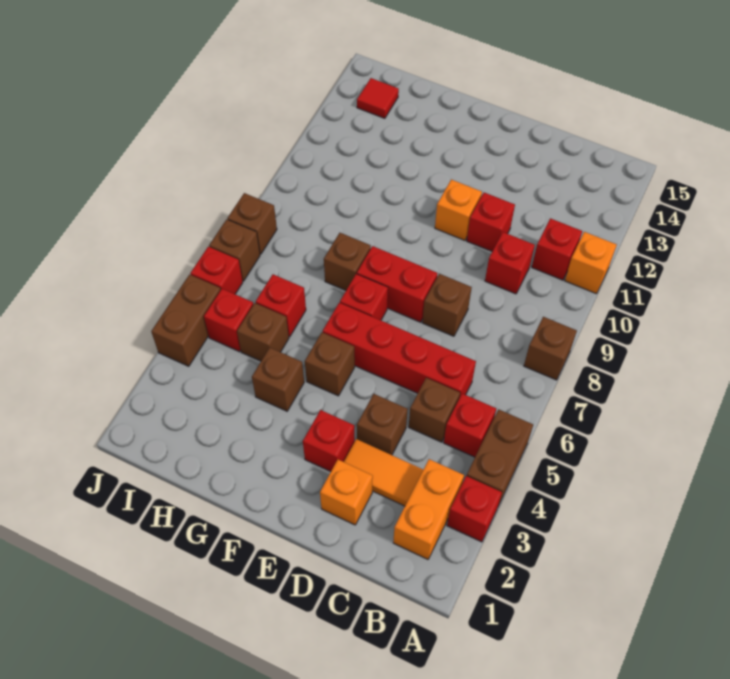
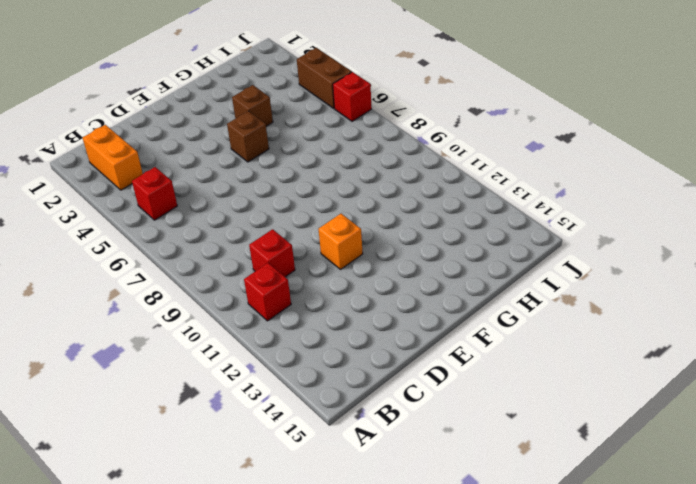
none -> red 1x1 brick [447,476,502,542]
none -> brown 1x2 brick [467,409,533,506]
none -> brown 1x1 brick [524,317,577,380]
none -> orange 1x1 brick [565,232,617,294]

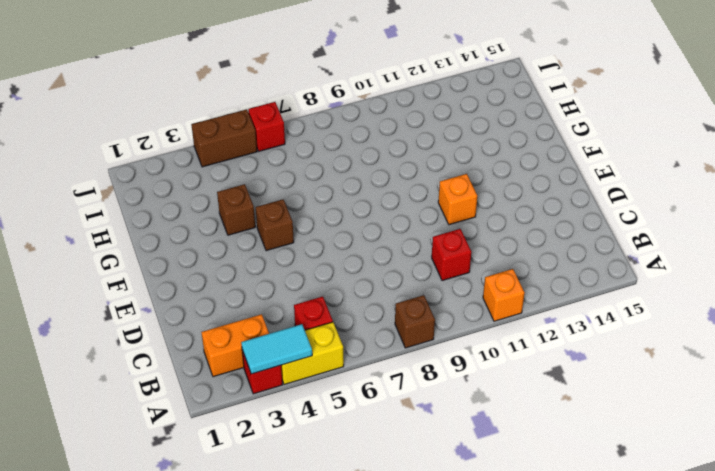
cyan 1x2 tile [241,324,312,374] -> none
yellow 1x2 brick [281,322,344,385] -> brown 1x2 brick [467,409,533,506]
none -> red 1x1 brick [532,218,582,280]
none -> orange 1x2 tile [344,439,423,506]
none -> brown 1x1 brick [409,378,460,442]
none -> red 1x4 brick [323,303,476,398]

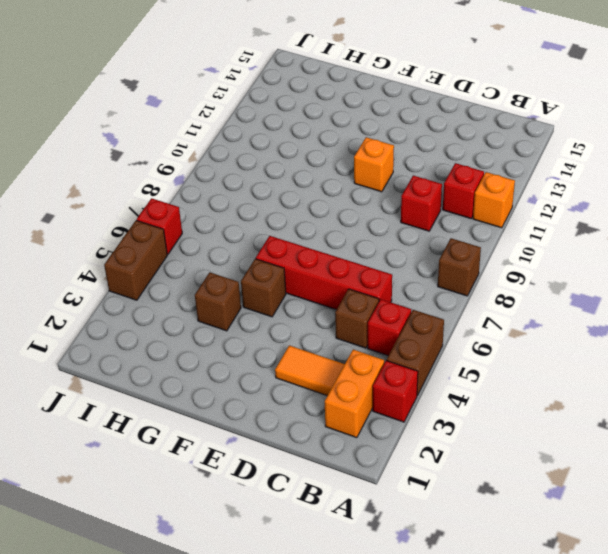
none -> orange 1x1 brick [320,460,373,525]
none -> brown 1x1 brick [357,394,408,455]
none -> brown 1x1 brick [422,274,472,336]
none -> red 1x1 brick [467,193,515,251]

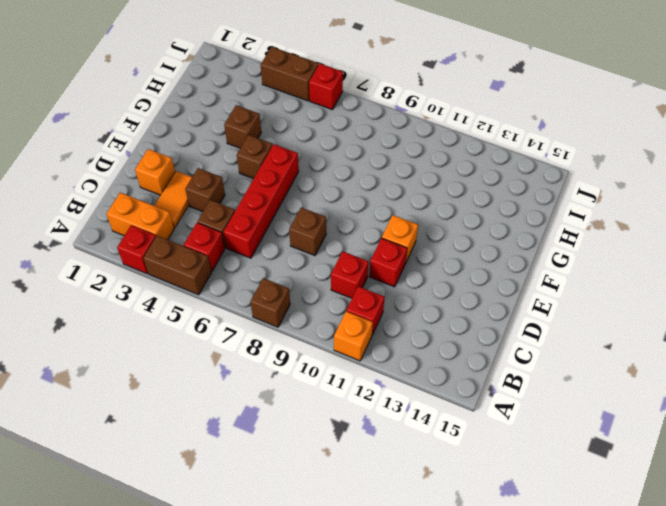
none -> red 1x1 brick [303,410,355,472]
none -> red 1x2 brick [357,246,438,322]
none -> red 1x1 brick [340,274,388,320]
none -> brown 1x1 brick [324,233,371,290]

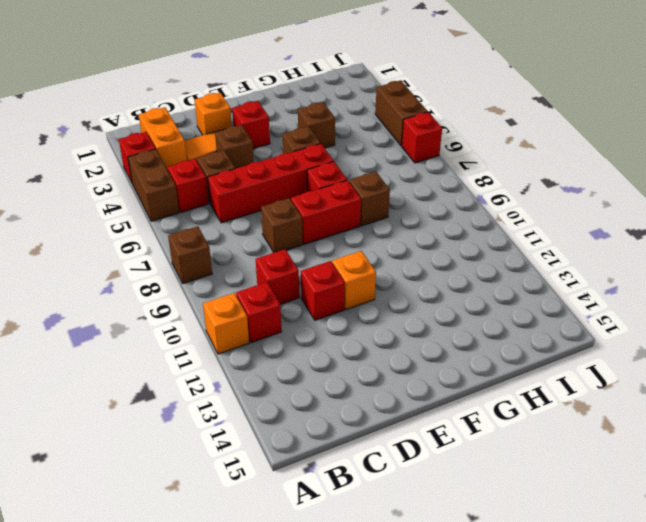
none -> brown 1x1 brick [237,303,289,361]
none -> red 1x1 brick [256,274,306,337]
none -> red 1x1 brick [204,289,253,352]
none -> red 1x1 tile [357,78,399,118]

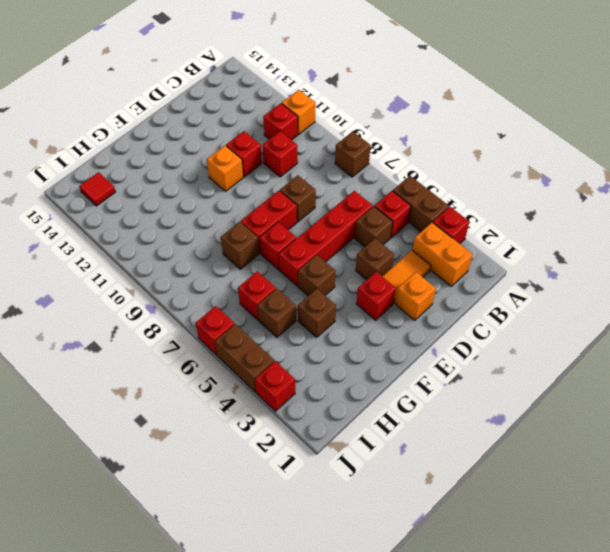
red 1x1 brick [255,361,295,411] -> red 1x1 brick moved to [204,289,253,352]
none -> brown 1x1 brick [209,220,260,281]
none -> brown 1x1 brick [227,193,277,254]

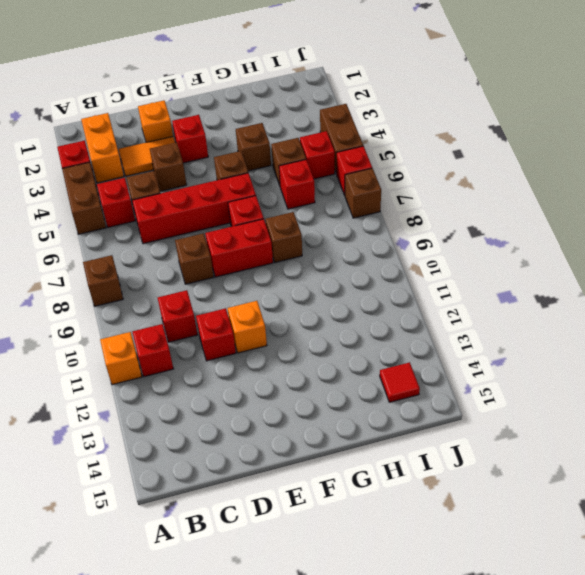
none -> brown 1x1 brick [227,193,277,254]

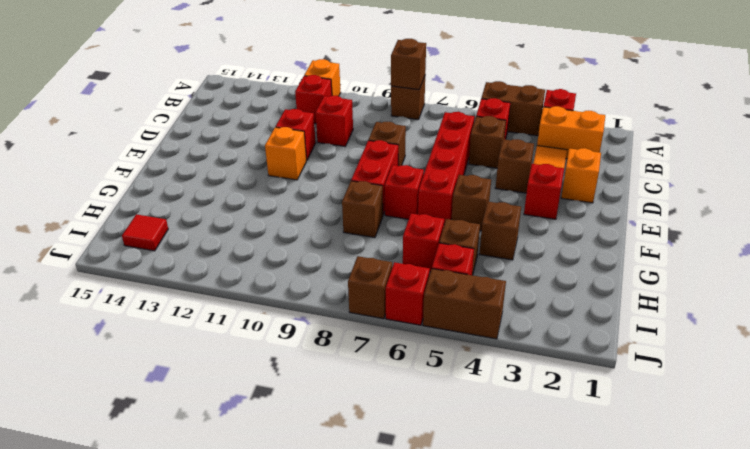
brown 1x1 brick [391,39,426,90] -> brown 1x1 brick moved to [227,193,277,254]

